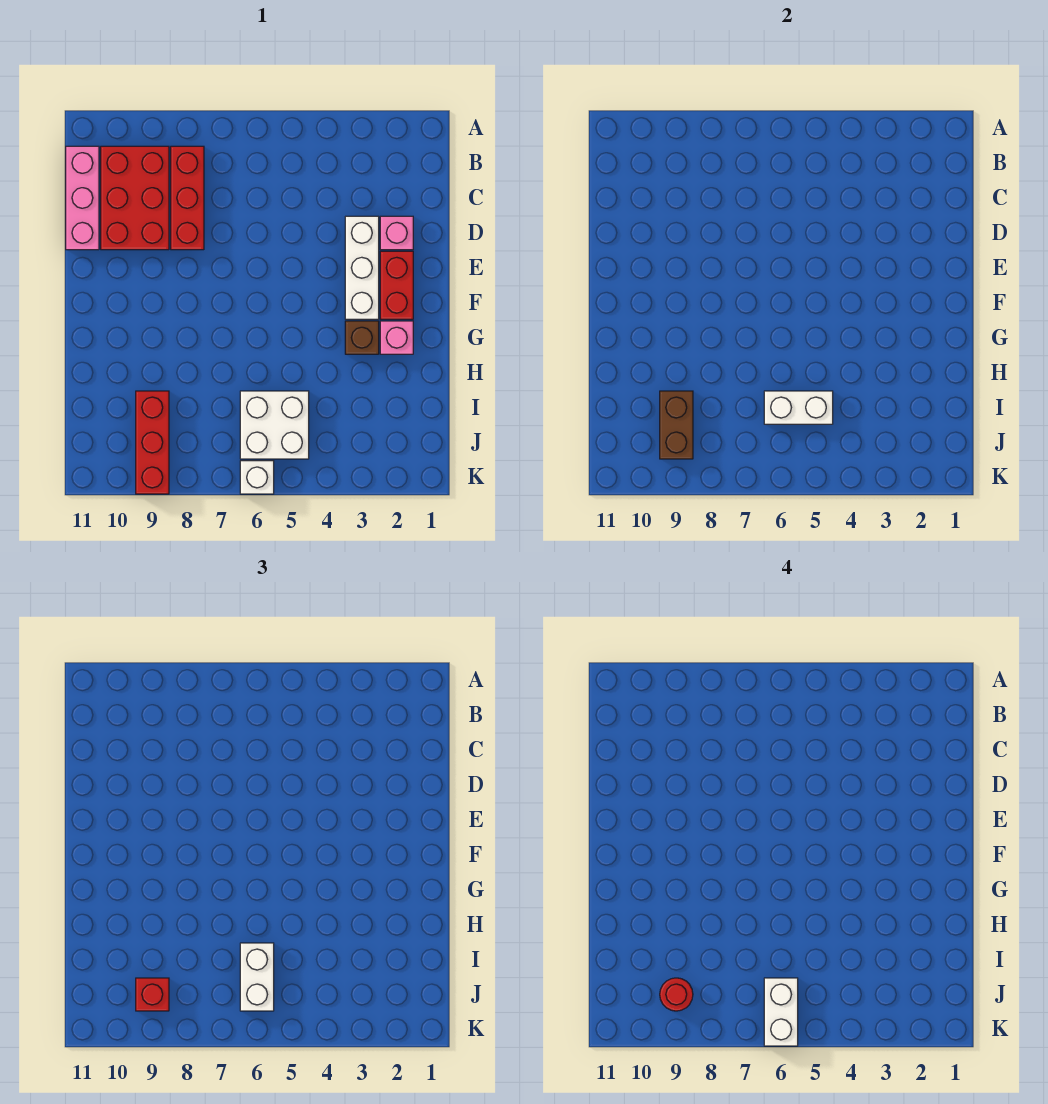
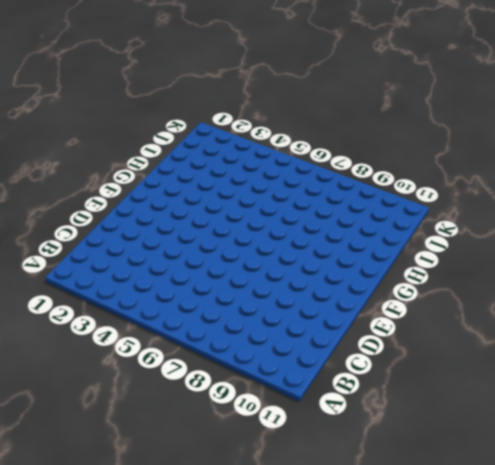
none -> red 1x3 brick [171,146,204,250]
none -> red 2x3 brick [101,146,169,250]
none -> pink 1x3 brick [66,146,99,250]

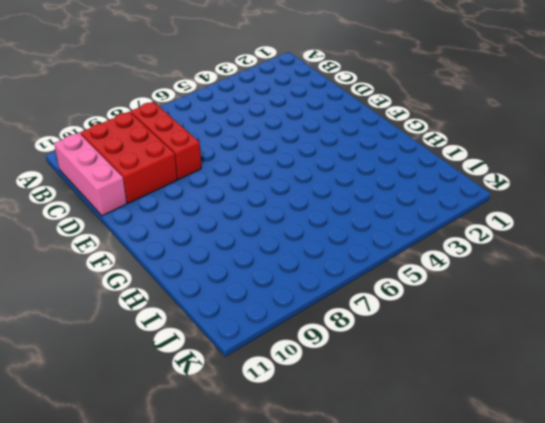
none -> pink 1x1 brick [380,216,413,250]
none -> white 1x3 brick [345,216,379,319]
none -> red 1x2 brick [380,251,413,319]

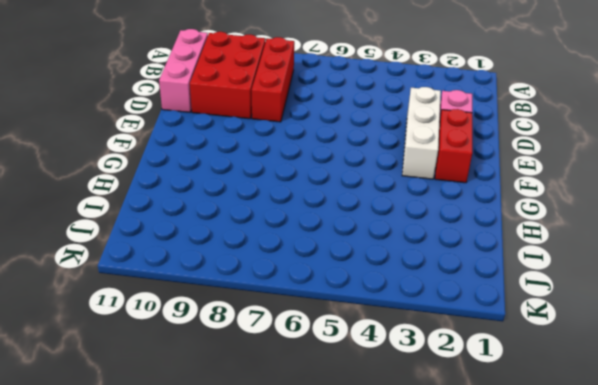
none -> pink 1x1 brick [380,321,413,354]
none -> brown 1x1 brick [345,321,379,354]
none -> white 2x2 brick [240,391,309,459]

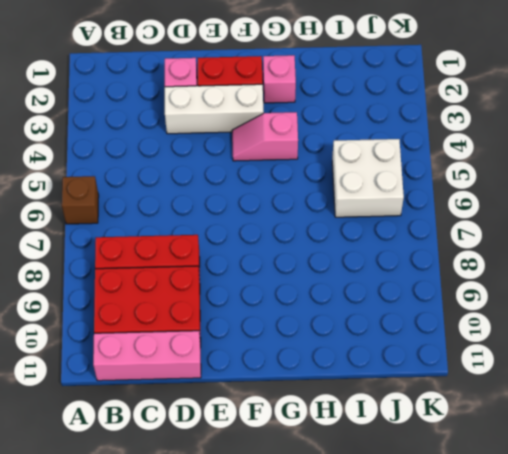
brown 1x1 brick [62,176,99,224] -> brown 1x1 brick moved to [345,321,379,354]
pink 1x2 slope [232,112,298,161] -> none
none -> red 1x3 brick [136,391,169,494]
none -> white 1x1 brick [240,461,274,494]
none -> white 1x2 brick [764,391,833,424]

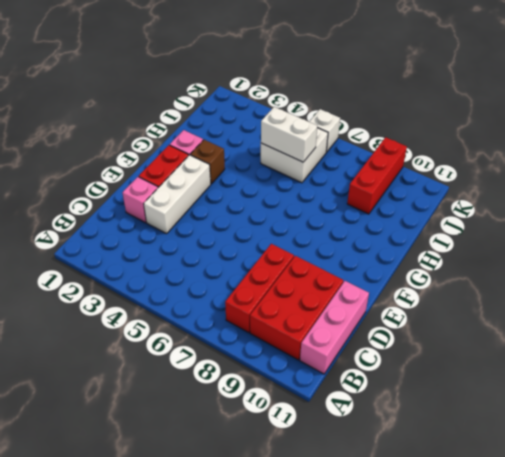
none -> brown 1x2 brick [660,391,693,459]
none -> white 1x2 brick [240,943,274,1011]
none -> red 1x1 brick [136,978,169,1011]

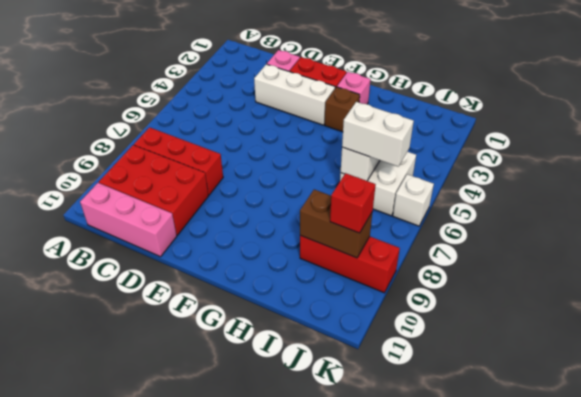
none -> white 1x2 brick [764,978,798,1046]
none -> red 1x1 round brick [660,978,693,1011]

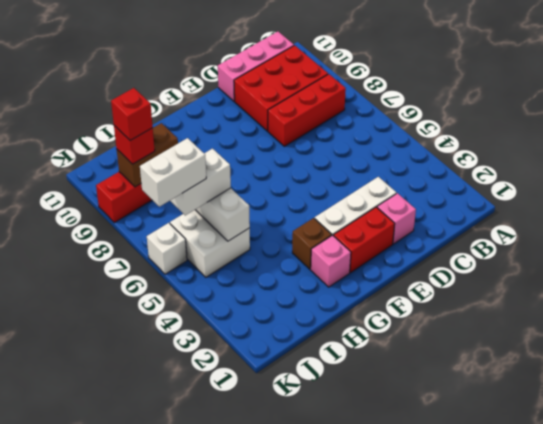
red 1x1 brick [111,88,153,140] -> red 1x1 round brick [660,978,693,1011]

